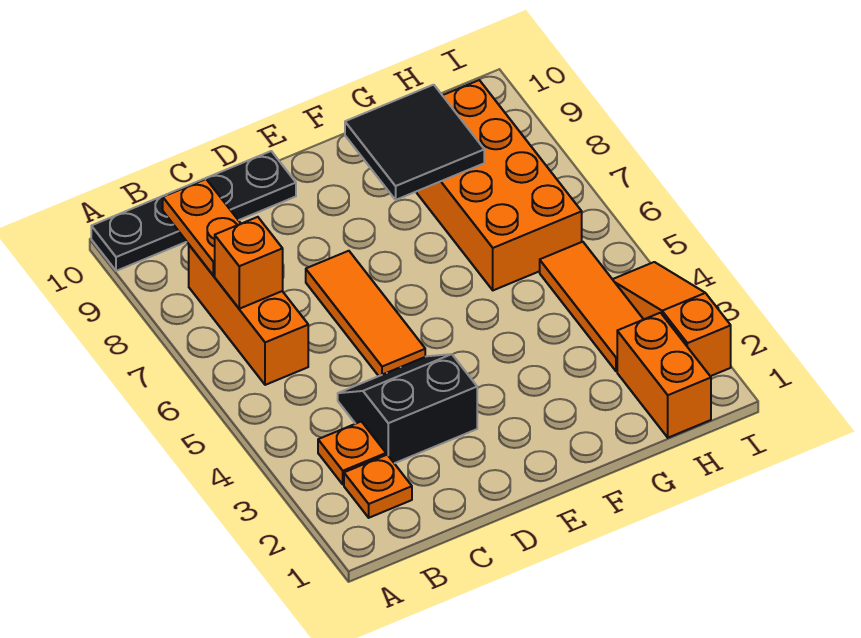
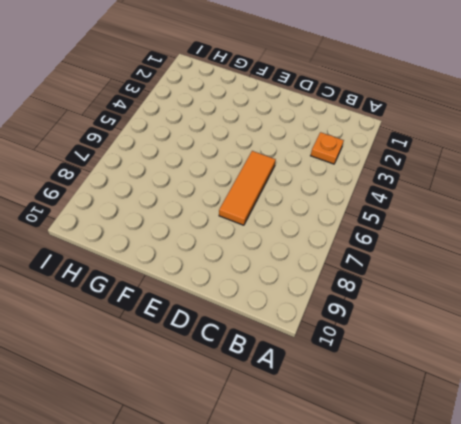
none -> black 1x4 plate [91,151,296,271]
none -> orange 1x1 plate [344,455,412,518]
none -> orange 1x3 brick [189,245,308,385]

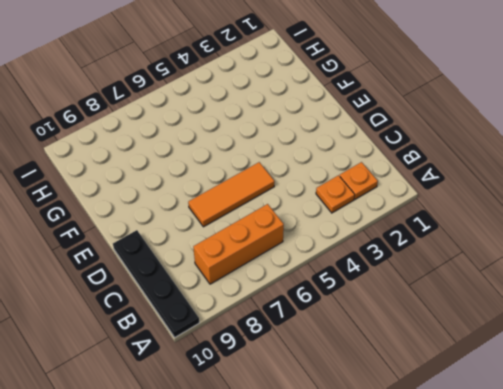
none -> black 2x2 slope [338,354,477,463]
none -> orange 2x4 brick [416,80,582,290]
none -> orange 1x2 brick [617,313,711,438]

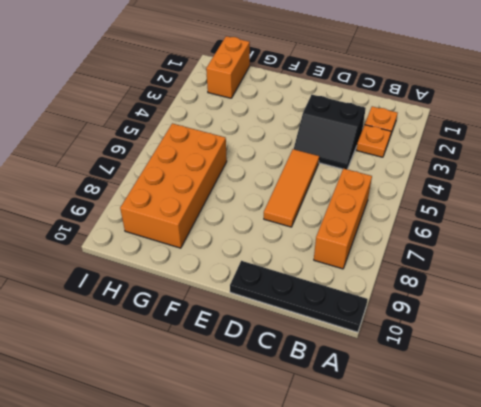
none -> orange 1x3 tile [540,242,644,371]
none -> orange 1x3 slope [613,262,731,376]
none -> orange 1x1 brick [215,217,283,309]

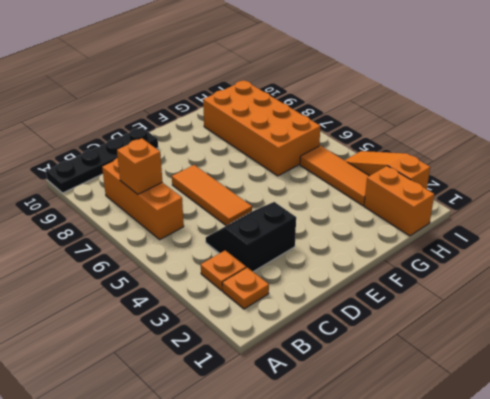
none -> orange 1x2 plate [163,179,241,275]
none -> black 2x2 tile [345,85,484,200]

